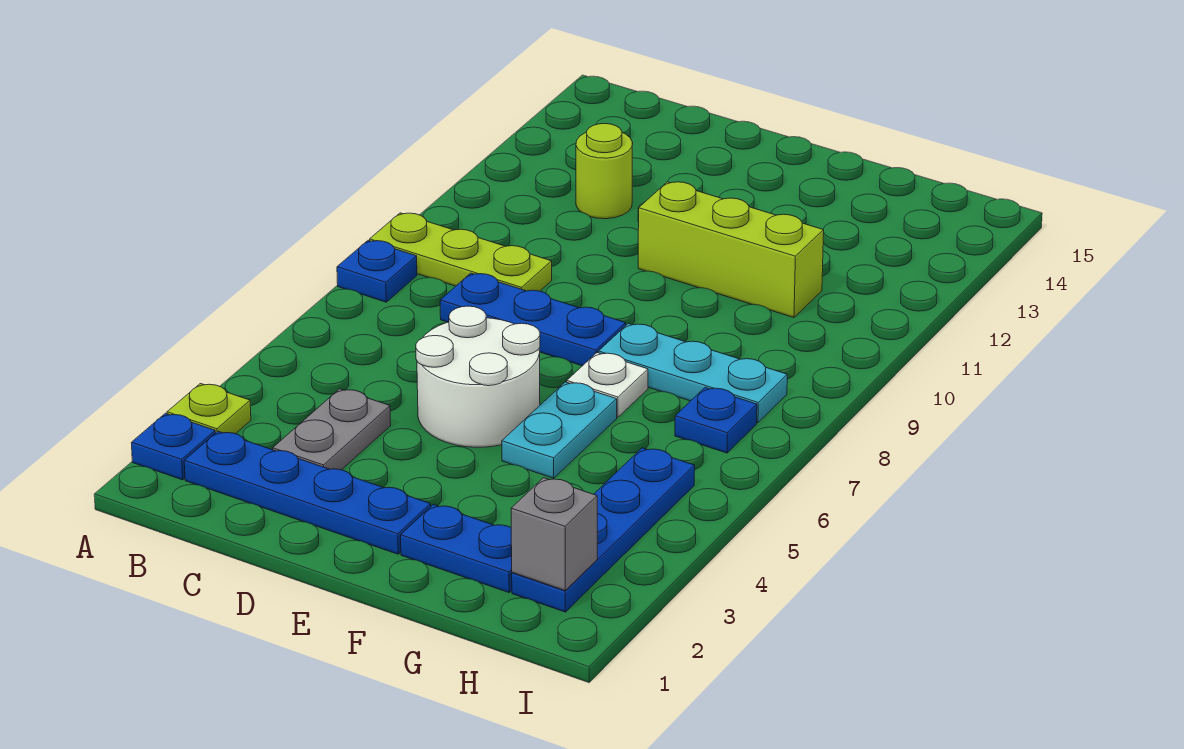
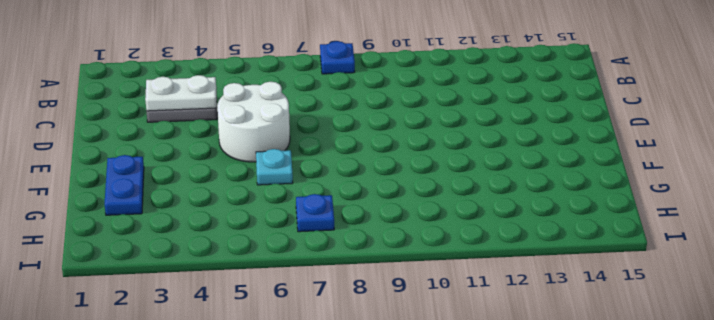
white 1x2 plate [145,75,217,111] -> none
cyan 1x1 plate [256,149,293,185] -> cyan 1x2 plate [502,382,617,478]
none -> blue 1x1 plate [131,413,215,480]
none -> lime 1x1 plate [167,384,251,434]
none -> lime 1x3 plate [370,213,552,291]

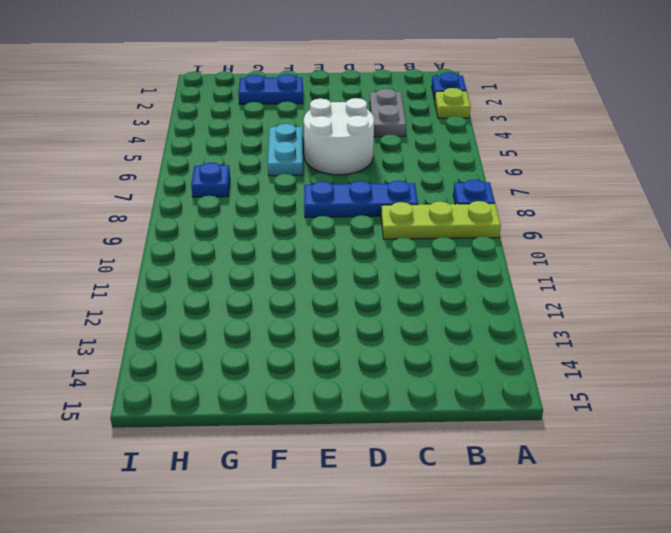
none -> blue 1x4 plate [184,431,431,554]
none -> lime 1x1 round brick [576,124,633,219]
none -> lime 1x3 brick [638,182,824,318]

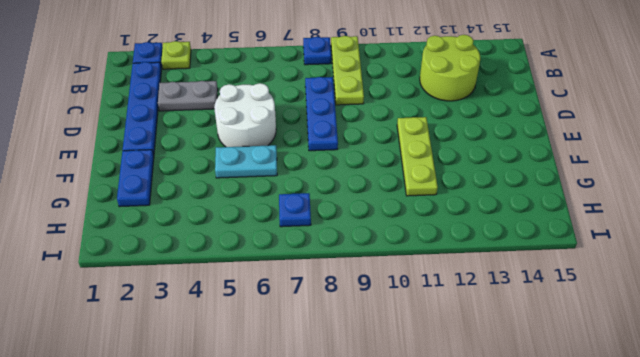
lime 2x2 round brick [420,35,480,101] -> lime 1x1 round brick [576,124,633,219]
lime 1x3 plate [397,117,438,196] -> lime 1x3 brick [638,182,824,318]
none -> white 1x1 plate [567,353,648,417]
none -> cyan 1x3 plate [598,323,787,423]
none -> blue 1x4 plate [512,448,695,612]

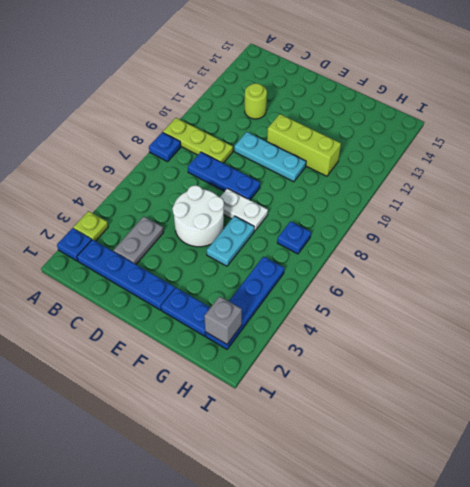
cyan 1x3 plate [234,132,306,182] -> cyan 1x3 plate moved to [598,323,787,423]
white 1x2 plate [220,188,268,231] -> white 1x1 plate [567,353,648,417]

